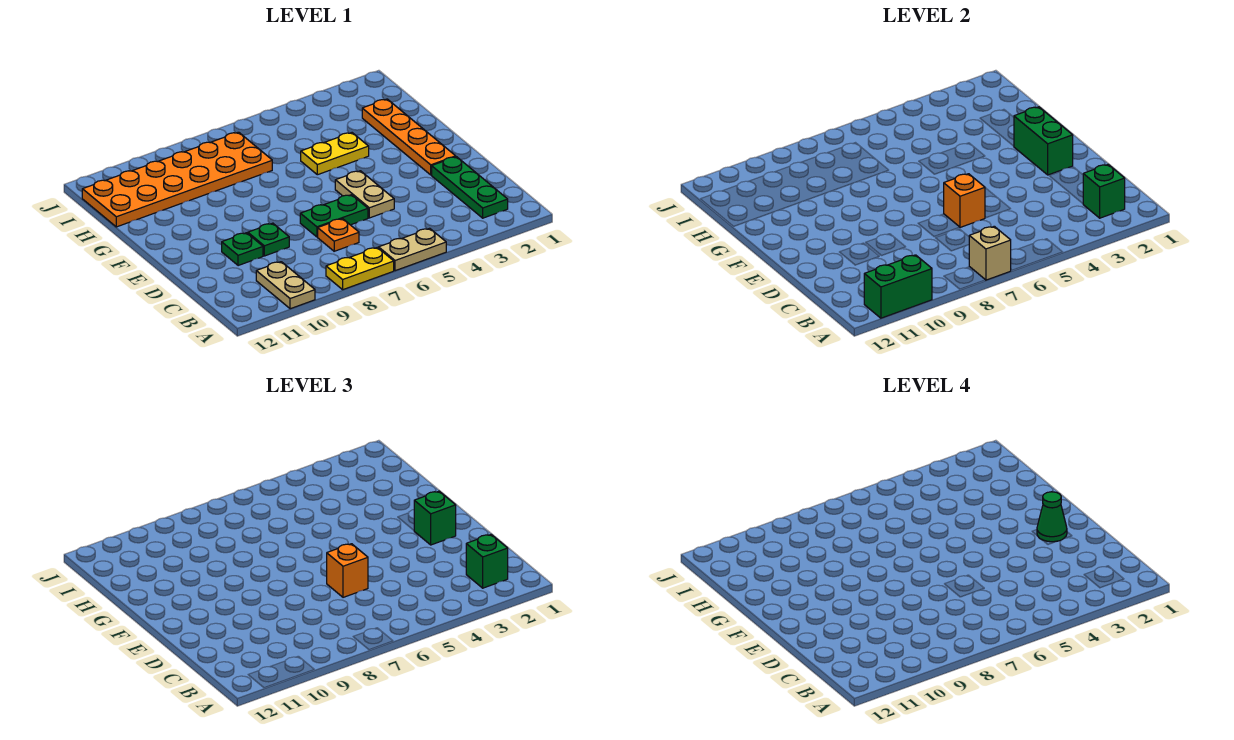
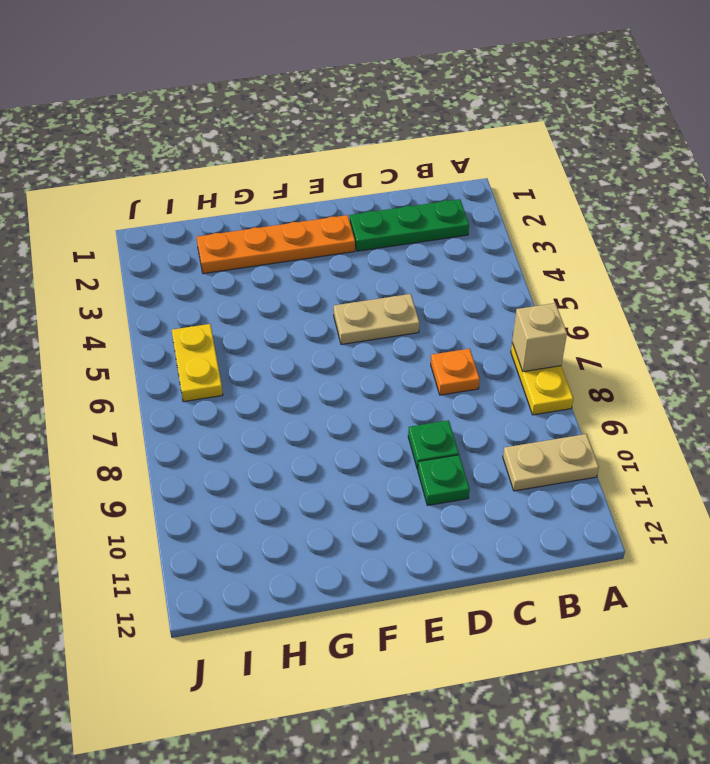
yellow 1x2 plate [172,324,223,402] -> yellow 1x2 plate moved to [301,133,369,175]
none -> tan 1x2 plate [379,228,446,271]
none -> green 1x2 plate [300,195,368,237]
none -> orange 2x6 plate [82,132,272,227]

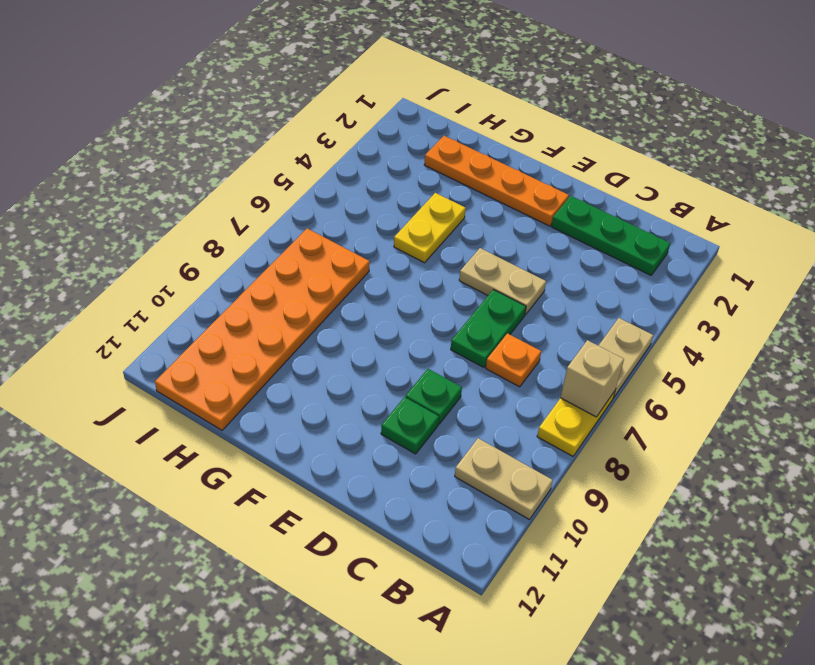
none -> green 1x2 brick [864,255,932,318]
none -> green 1x1 brick [1083,165,1125,218]
none -> orange 1x1 brick [944,174,985,227]

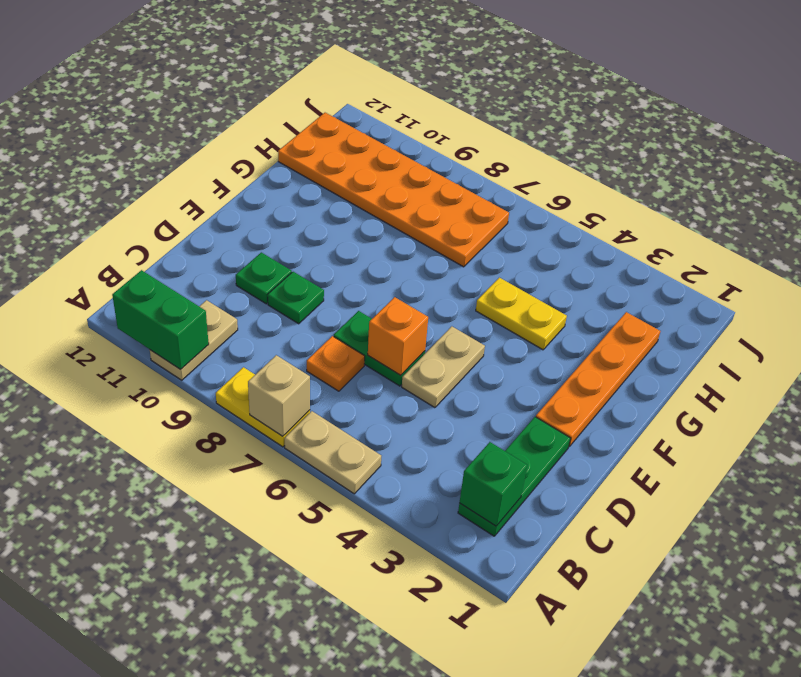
none -> green 1x2 brick [1014,107,1073,175]
none -> green 1x1 brick [466,535,508,588]
none -> orange 1x1 brick [327,544,368,597]

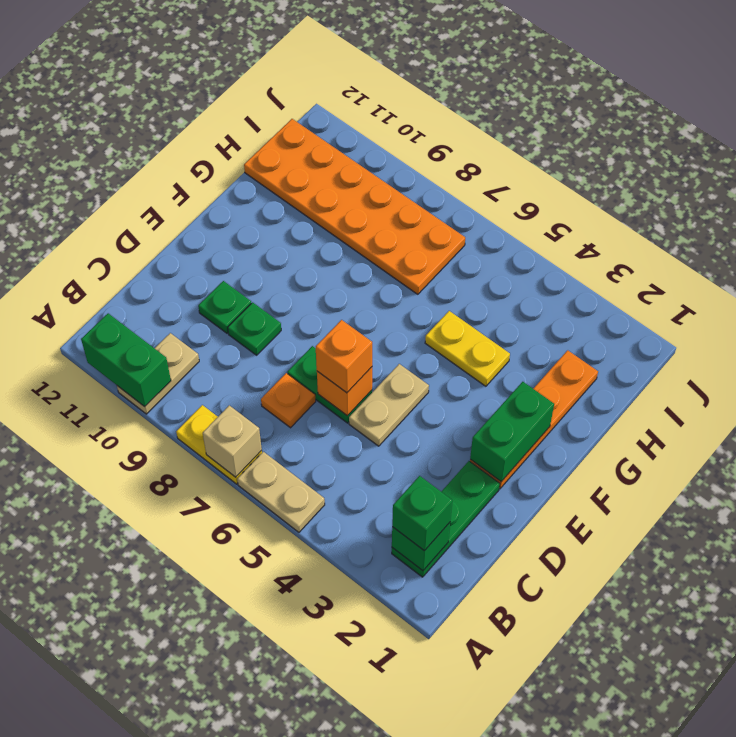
none -> green 1x1 brick [414,491,456,545]
none -> green 1x1 cone [1037,492,1067,542]

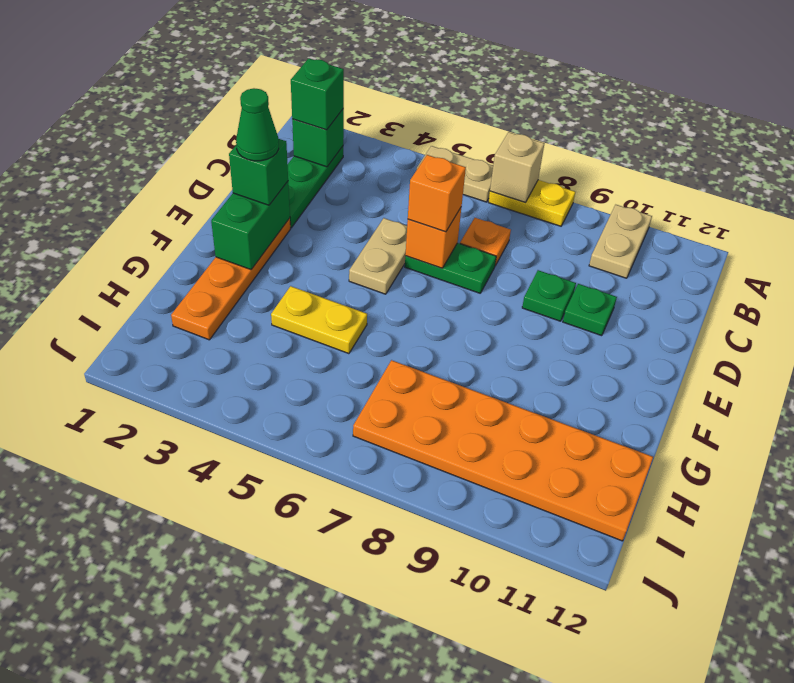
none -> green 1x2 brick [864,255,932,318]

